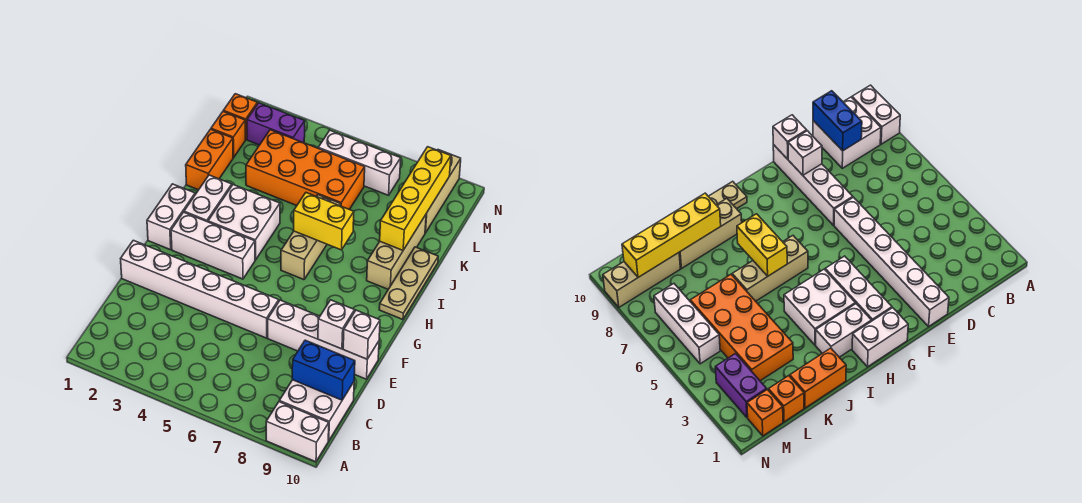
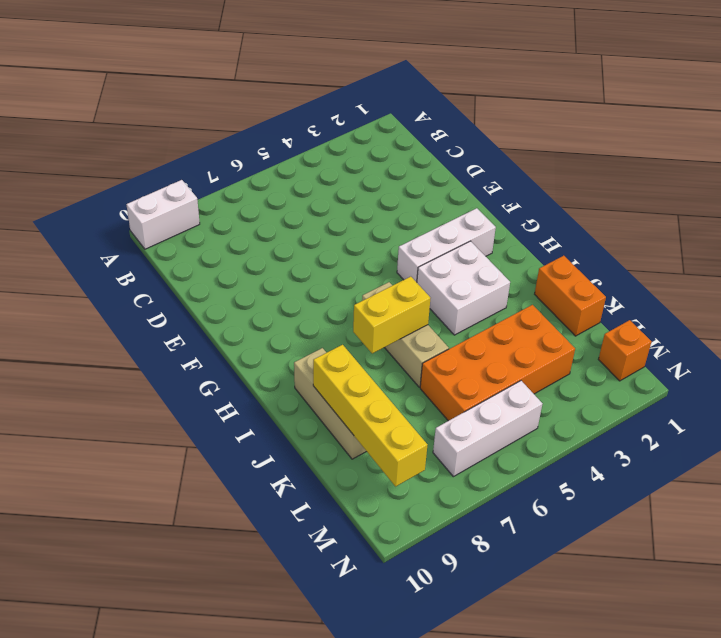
none -> white 2x2 brick [279,380,354,441]
none -> white 1x6 brick [121,240,279,338]
none -> white 1x4 brick [268,300,379,379]

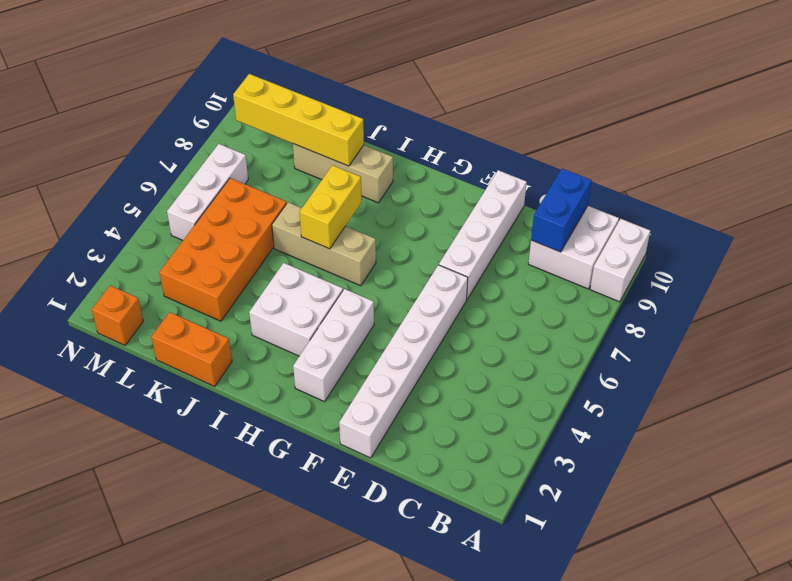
none -> white 1x2 brick [147,184,195,250]
none -> white 1x2 brick [184,175,232,222]
none -> tan 1x3 plate [379,247,438,320]

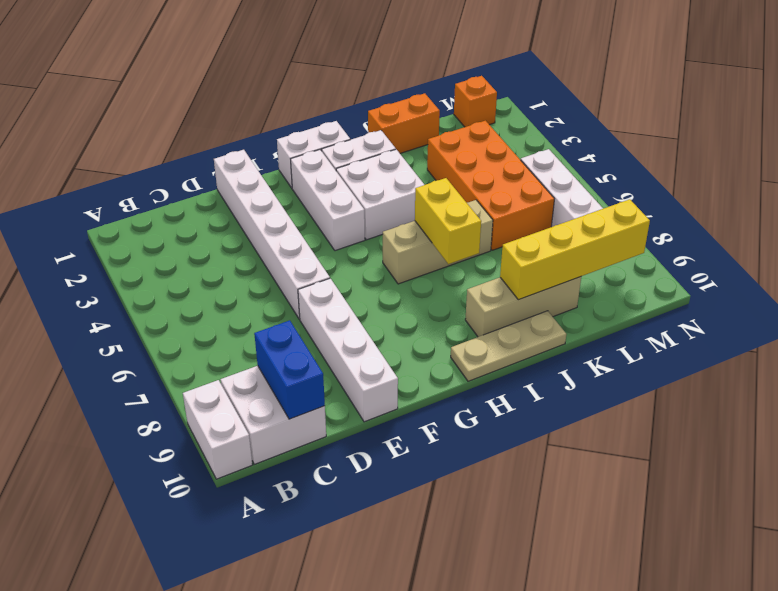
none -> orange 1x1 brick [211,112,245,158]
none -> tan 1x3 brick [425,150,461,233]
none -> purple 1x2 brick [247,103,305,145]

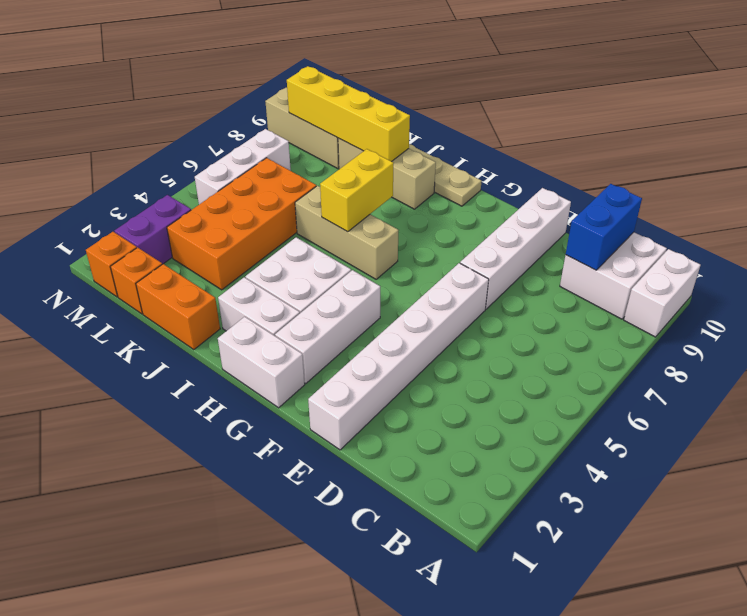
none -> white 1x1 brick [318,300,355,349]
none -> white 1x1 brick [343,310,380,359]

